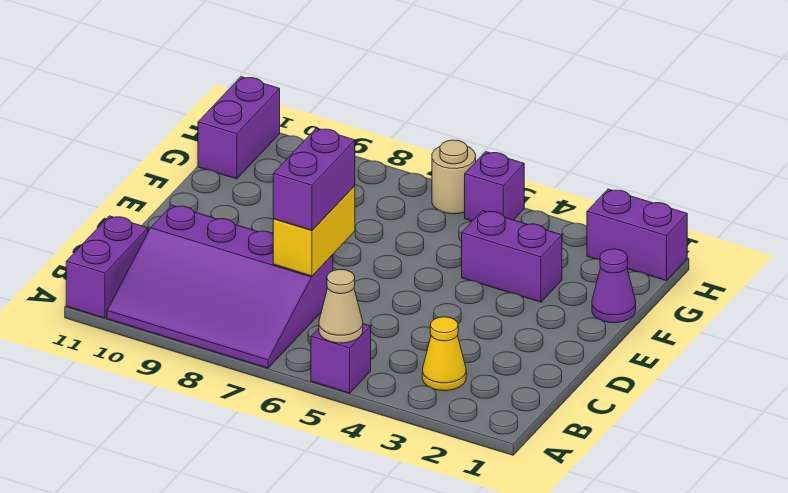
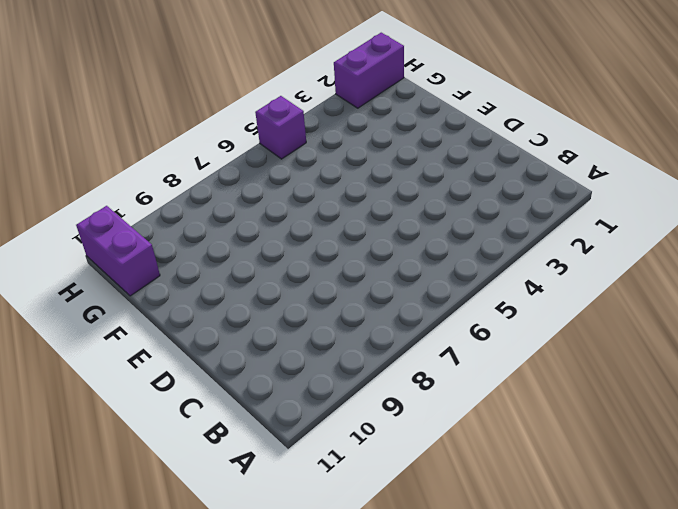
none -> purple 1x1 brick [311,324,371,393]
none -> purple 3x4 slope [107,205,333,368]
none -> purple 1x2 brick [66,216,148,318]

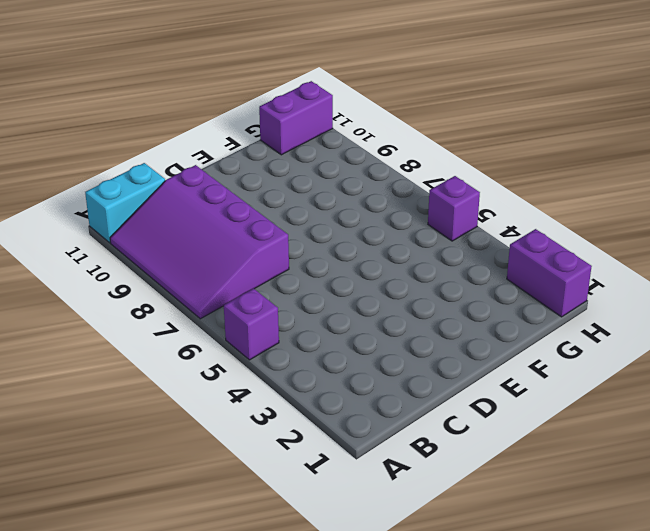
cyan 1x2 brick [85,163,165,243] -> purple 1x2 brick [66,216,148,318]
none -> yellow 1x1 cone [422,317,466,391]
none -> purple 1x1 cone [592,249,636,323]
none -> purple 1x2 brick [462,211,562,302]

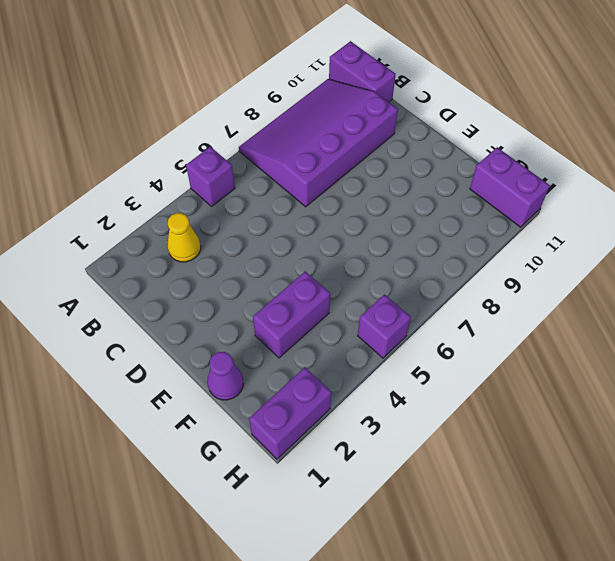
none -> tan 1x1 round brick [432,140,476,214]
none -> tan 1x1 cone [319,270,363,343]
none -> yellow 1x2 brick [273,186,355,276]

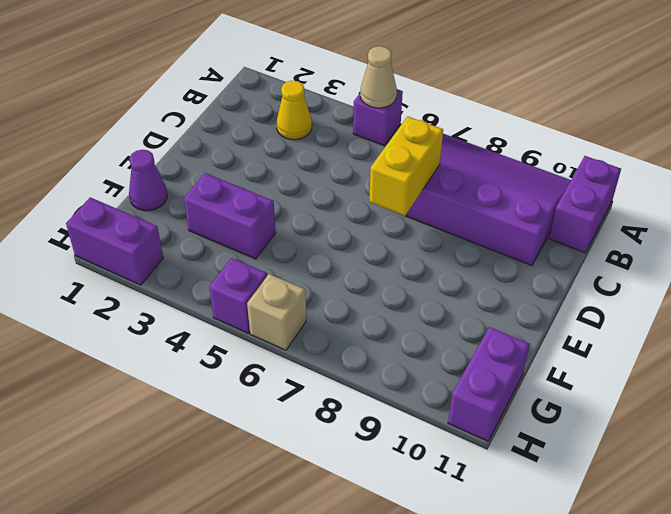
tan 1x1 brick [247,274,306,350] -> tan 1x1 round brick [432,140,476,214]
none -> purple 1x2 brick [273,128,355,230]

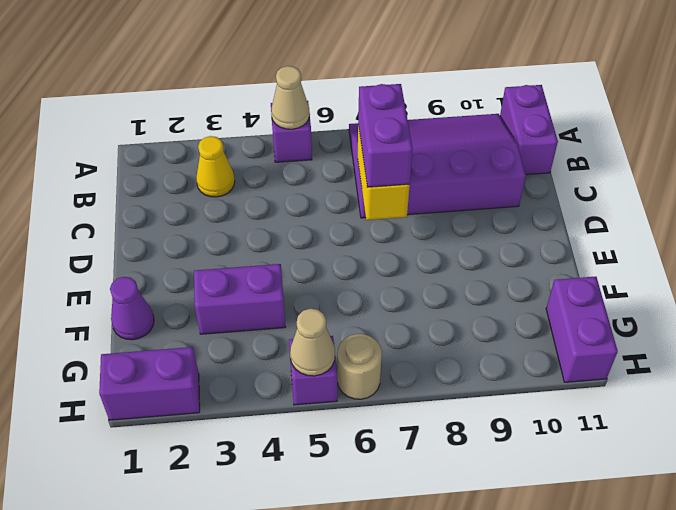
tan 1x1 cone [290,309,335,376] -> none

